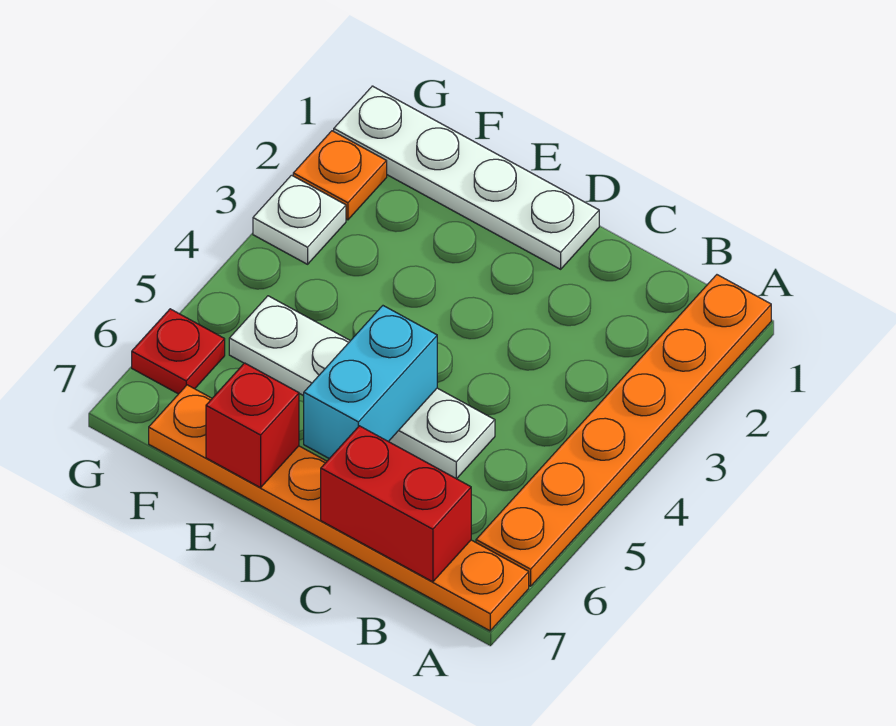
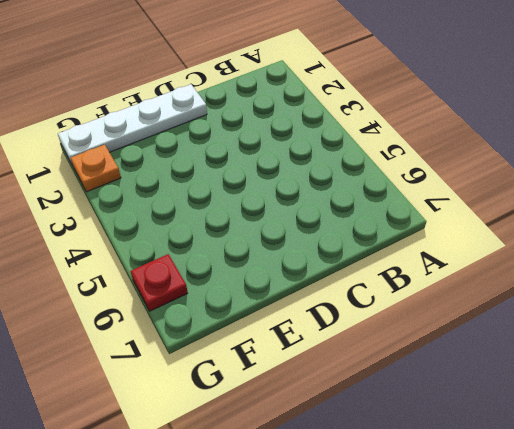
none -> orange 1x6 plate [476,275,771,586]
none -> orange 1x6 plate [149,385,529,631]

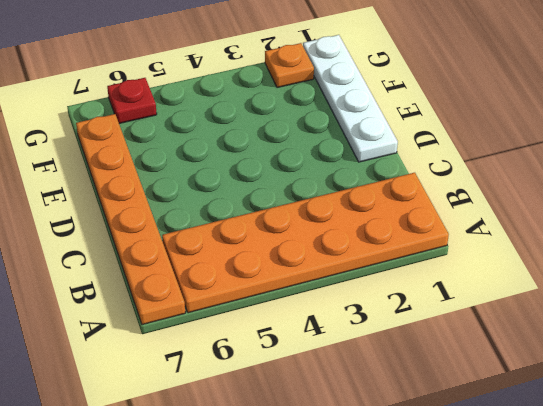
orange 2x6 plate [162,173,449,313] -> orange 1x6 plate [476,275,771,586]
none -> white 1x4 plate [229,296,495,479]
none -> white 1x1 plate [253,175,346,264]

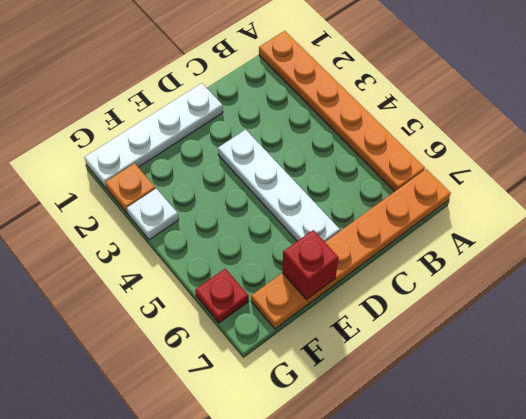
white 1x4 plate [218,130,340,242] -> white 1x4 plate turned to [229,296,495,479]
none -> red 1x2 brick [321,426,471,582]
none -> cyan 1x2 brick [304,306,437,459]

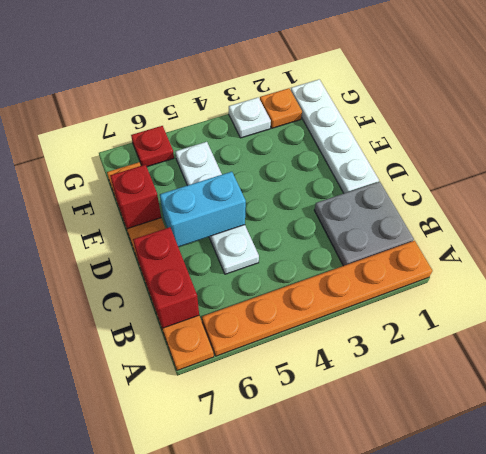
grey 2x2 plate [314,182,414,266] -> none

